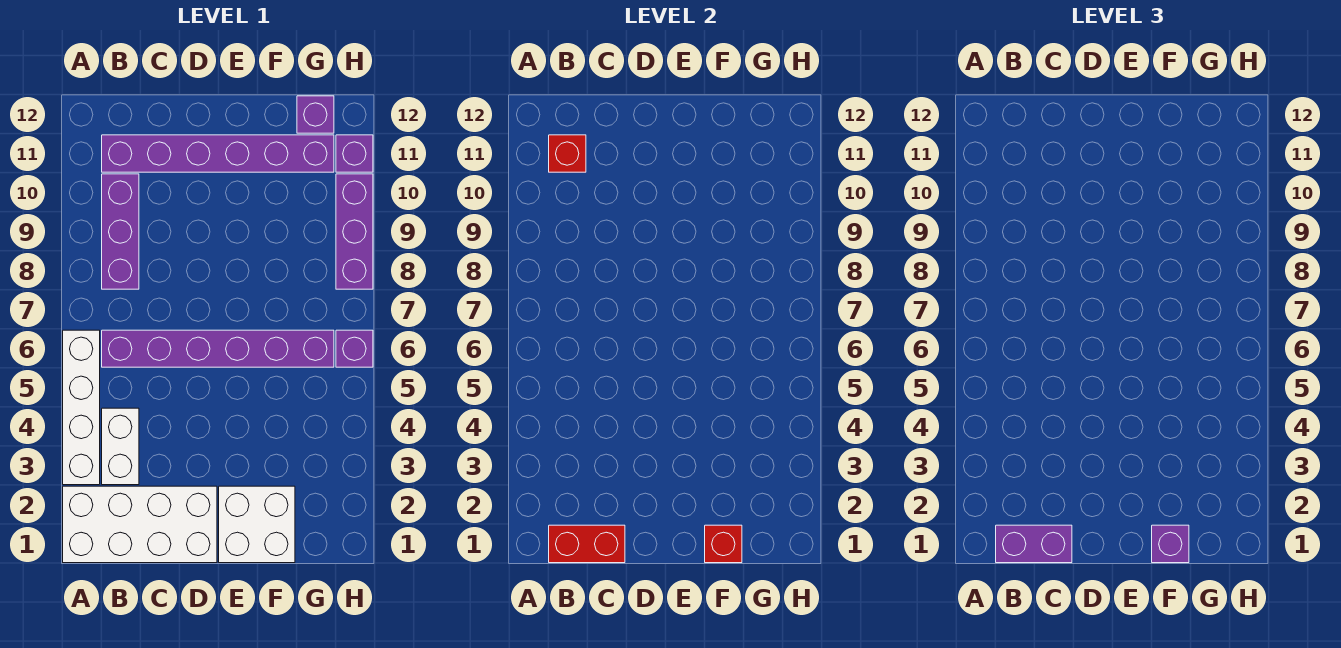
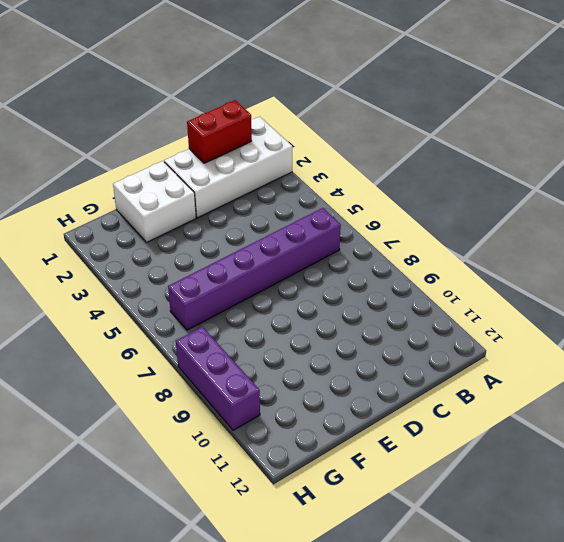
none -> white 1x4 brick [63,330,100,485]
none -> white 1x2 brick [102,408,139,485]
none -> purple 1x3 brick [102,174,139,289]

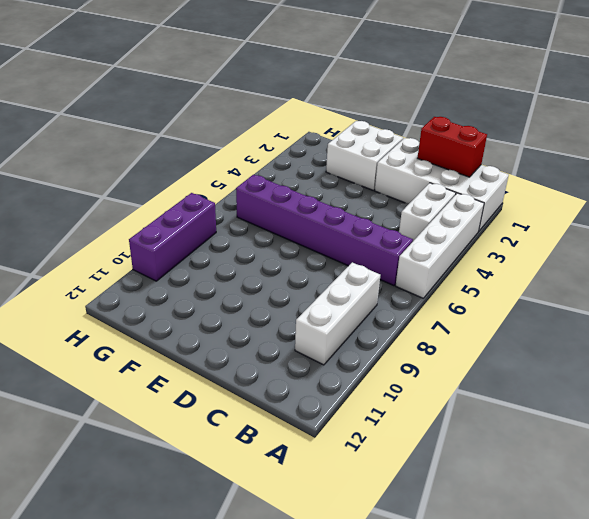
white 1x3 brick [295,262,380,365] -> purple 1x3 brick [102,174,139,289]
none -> purple 1x6 brick [102,135,334,172]
none -> purple 1x1 brick [297,96,334,133]
none -> purple 1x1 brick [336,330,373,367]

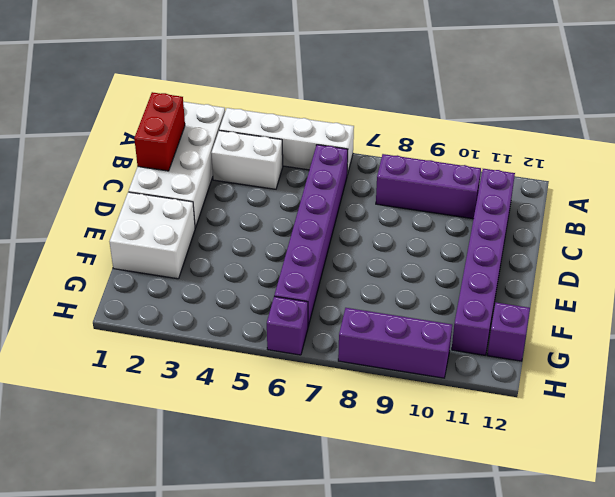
none -> purple 1x1 brick [336,135,373,172]
none -> red 1x1 brick [549,135,586,172]
none -> red 1x1 brick [705,525,742,563]

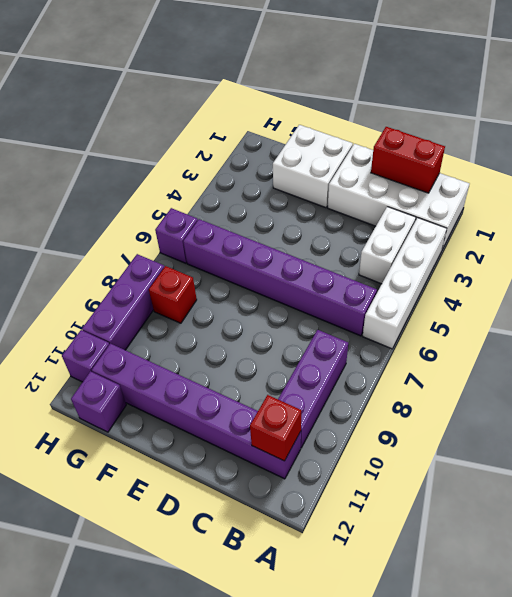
red 1x1 brick [149,266,197,323] -> red 1x1 brick moved to [705,525,742,563]
none -> purple 1x2 brick [996,525,1072,563]
none -> purple 1x1 brick [1152,525,1189,563]

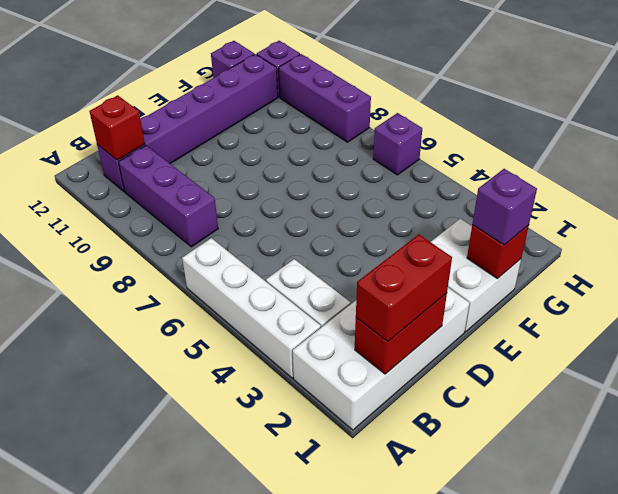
red 1x2 brick [356,234,452,342] -> purple 1x2 brick [996,525,1072,563]
none -> purple 1x6 brick [102,330,334,367]

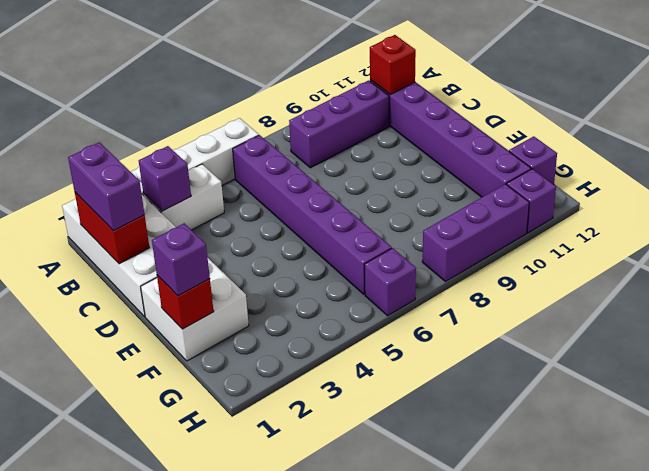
purple 1x1 brick [139,146,191,211] -> none

